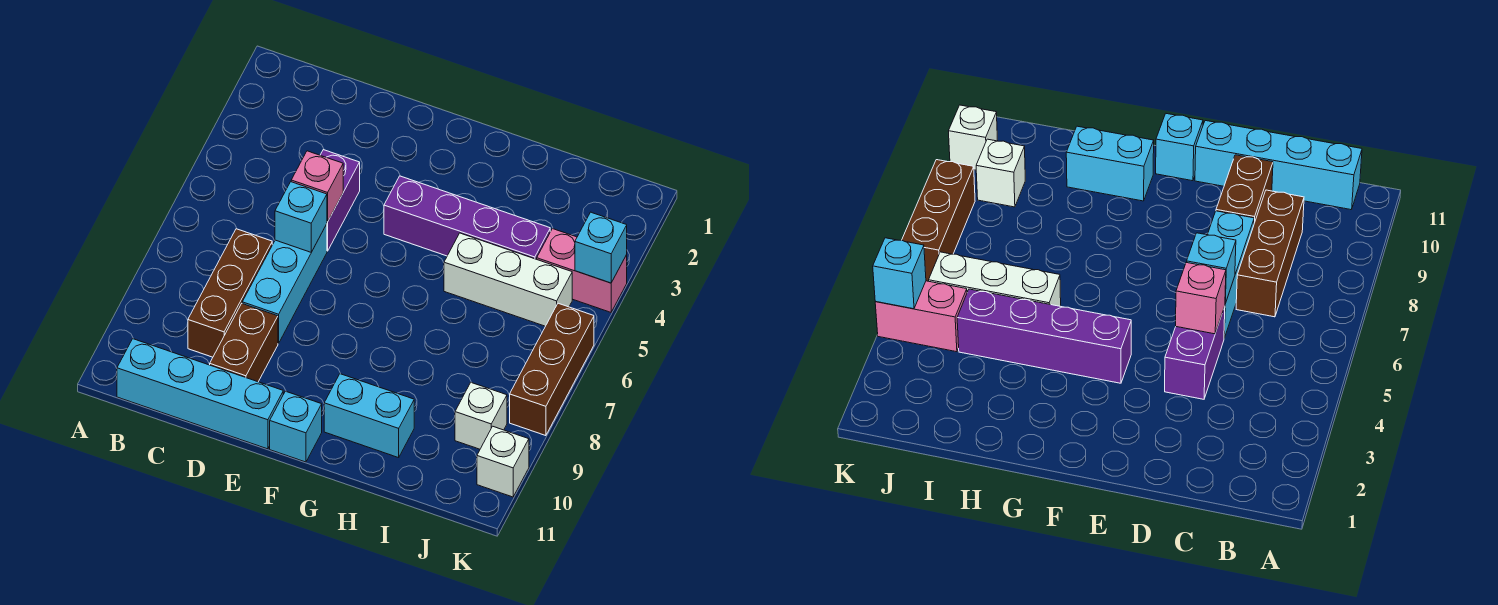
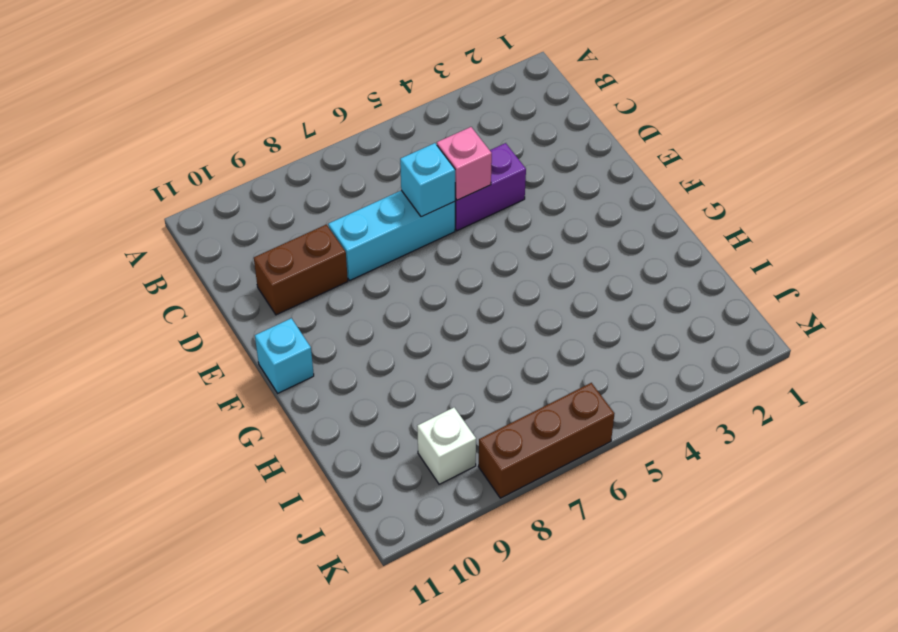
none -> cyan 1x4 brick [117,339,283,449]
none -> brown 1x3 brick [188,229,272,357]
none -> purple 1x4 brick [384,176,550,259]

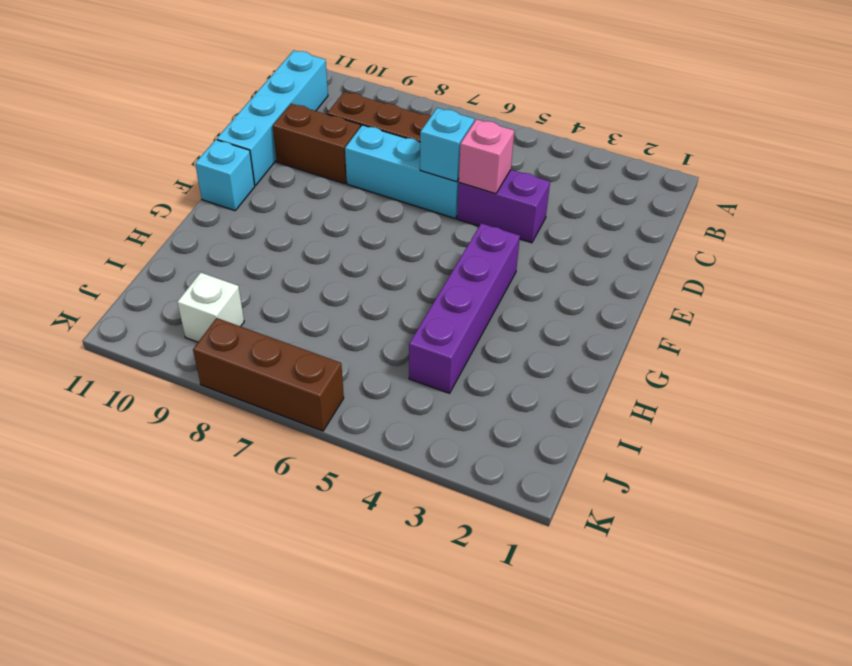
none -> cyan 1x2 brick [324,374,414,458]
none -> white 1x3 brick [444,233,572,326]
none -> pink 1x2 brick [537,229,627,312]

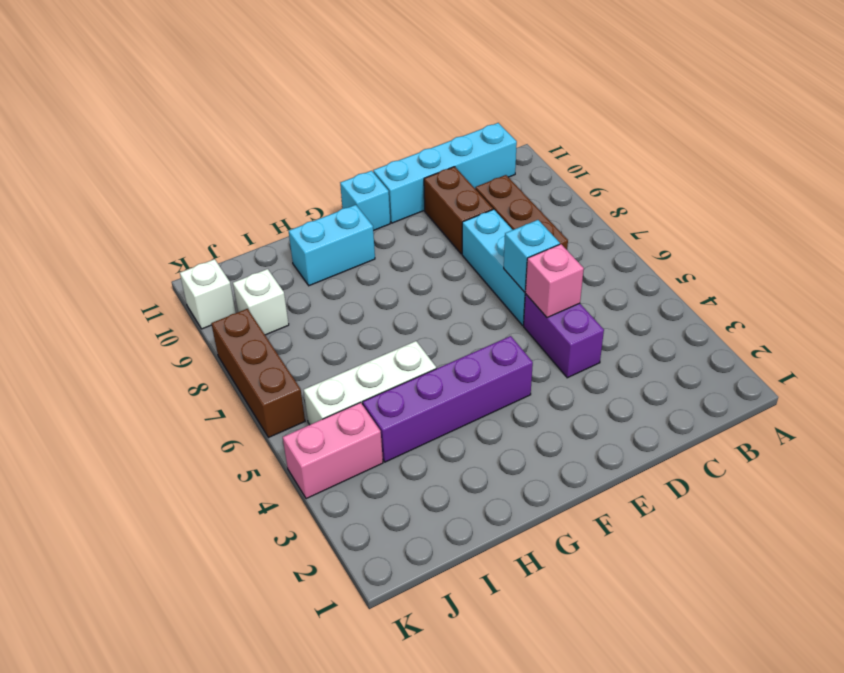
none -> cyan 1x1 brick [575,212,627,283]

